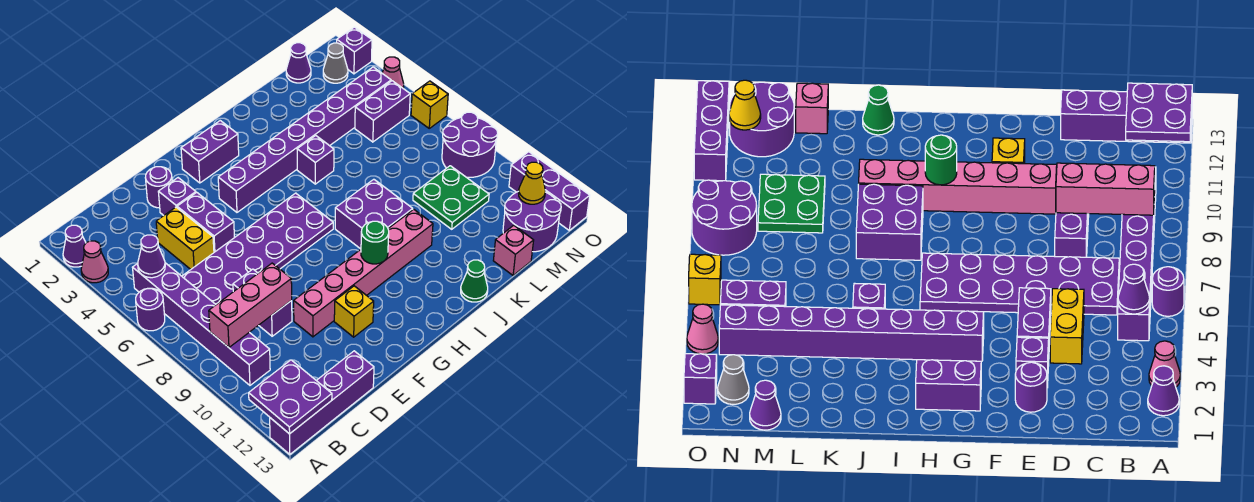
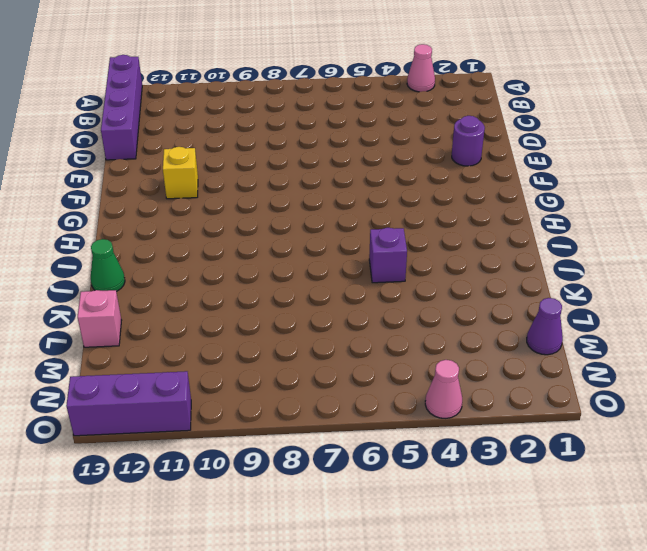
none -> purple 1x1 cone [63,225,86,267]
none -> purple 1x1 round brick [136,288,165,331]
none -> purple 1x6 brick [132,263,270,385]
none -> purple 2x6 plate [182,193,333,304]

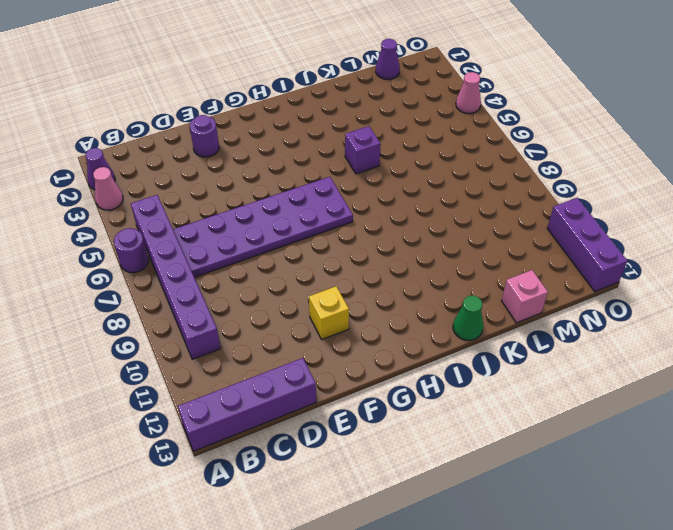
none -> yellow 1x2 brick [156,207,214,269]
none -> purple 1x2 brick [233,269,292,336]
none -> purple 1x1 brick [158,178,196,215]
none -> purple 1x2 brick [177,192,234,252]

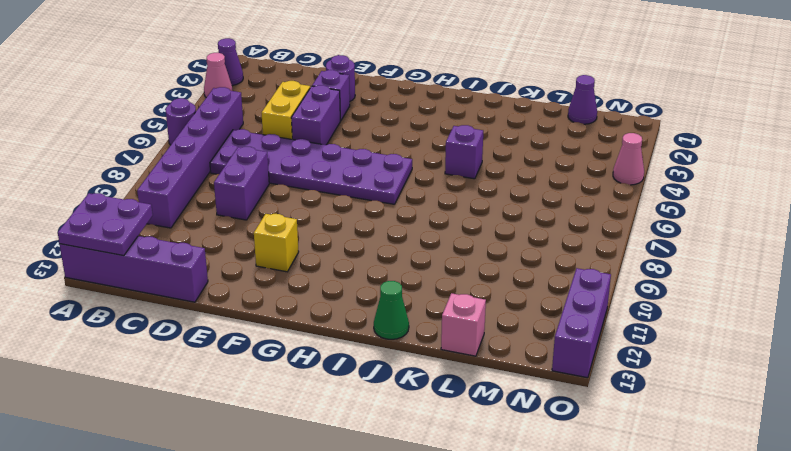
none -> pink 1x6 brick [294,209,433,337]
none -> purple 1x2 brick [181,121,239,183]
none -> purple 1x8 brick [218,67,391,212]
none -> purple 2x2 brick [335,179,413,249]

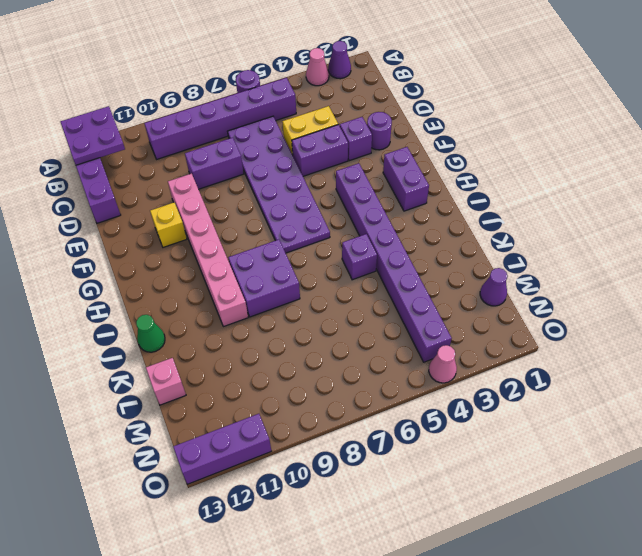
none -> green 2x2 plate [413,166,489,229]
none -> purple 1x2 brick [355,81,410,142]
none -> purple 2x2 round brick [503,191,561,252]
none -> grey 1x1 cone [323,43,348,83]

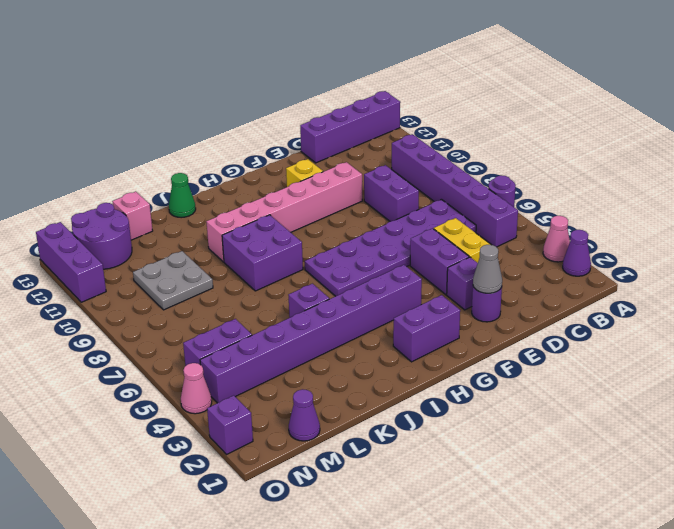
grey 1x1 cone [473,245,502,293] -> grey 1x1 cone moved to [323,43,348,83]
grey 2x2 plate [133,251,213,310] -> green 2x2 plate [413,166,489,229]
none -> purple 2x2 round brick [442,112,498,177]
none -> yellow 1x1 brick [411,81,448,128]
none -> purple 2x2 plate [249,360,332,434]
none -> purple 1x1 cone [138,235,165,278]

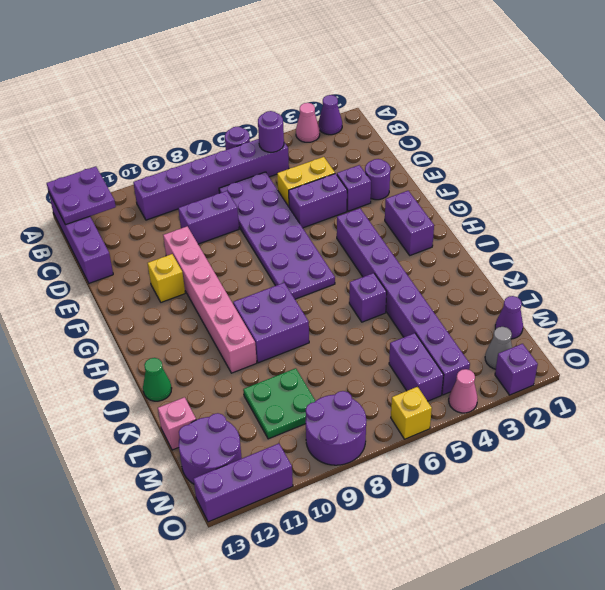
purple 1x1 round brick [258,111,284,152] -> purple 1x1 cone [138,235,165,278]
none -> pink 1x3 brick [209,263,292,347]
none -> green 1x1 round brick [361,221,389,264]
none -> yellow 1x1 cone [518,162,545,204]

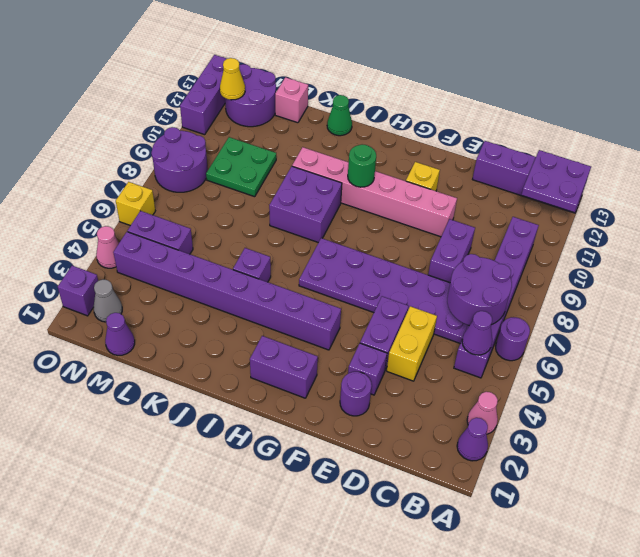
purple 2x2 round brick [447,254,512,325] -> none
none -> pink 1x3 brick [209,263,292,347]

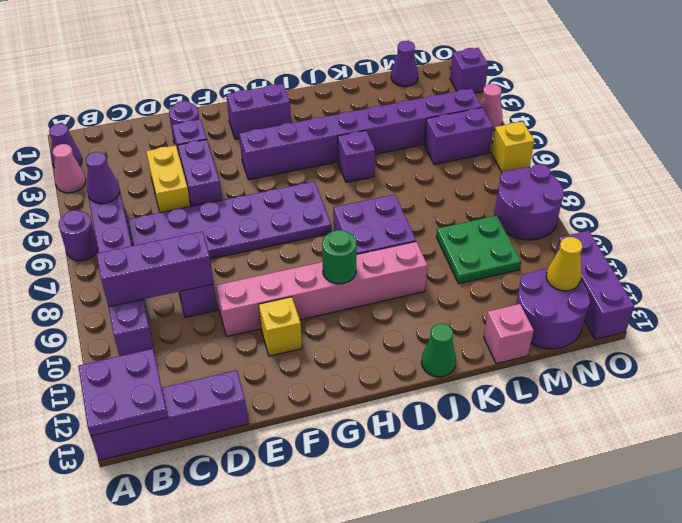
purple 1x3 brick [97,231,214,307] -> pink 1x3 brick [209,263,292,347]
none -> grey 1x1 cone [323,43,348,83]

